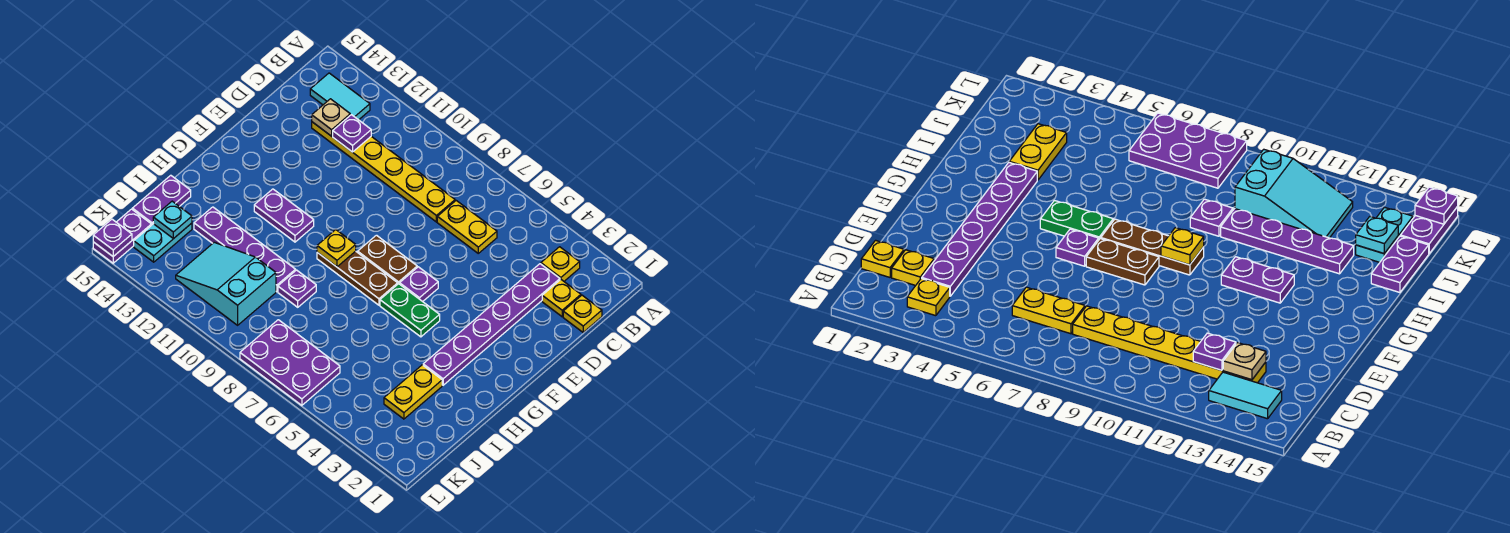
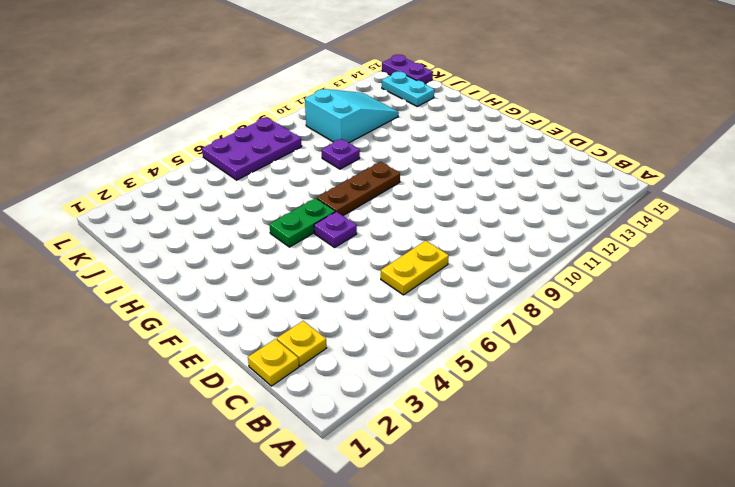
none -> yellow 1x1 plate [541,247,580,281]
none -> cyan 1x2 tile [310,73,370,120]
none -> purple 1x6 plate [423,264,560,385]

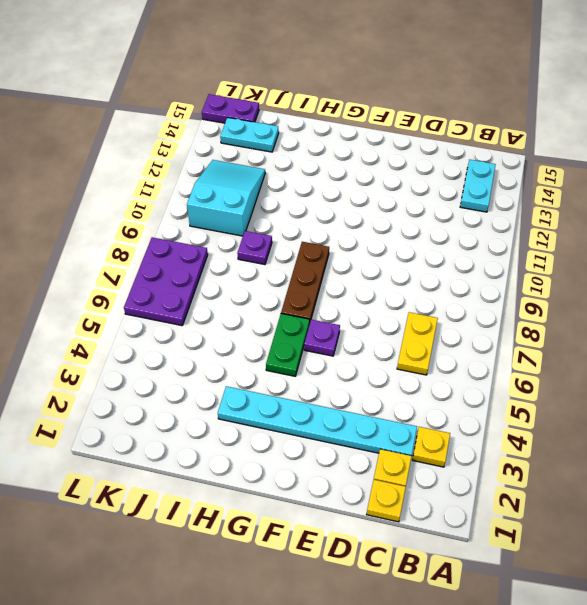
cyan 1x2 plate [460,160,496,212] -> cyan 1x2 tile [310,73,370,120]
cyan 1x6 plate [218,386,417,456] -> purple 1x6 plate [423,264,560,385]
none -> yellow 1x6 plate [312,122,455,222]
none -> brown 1x2 plate [358,235,417,284]
none -> purple 1x2 plate [254,189,314,242]

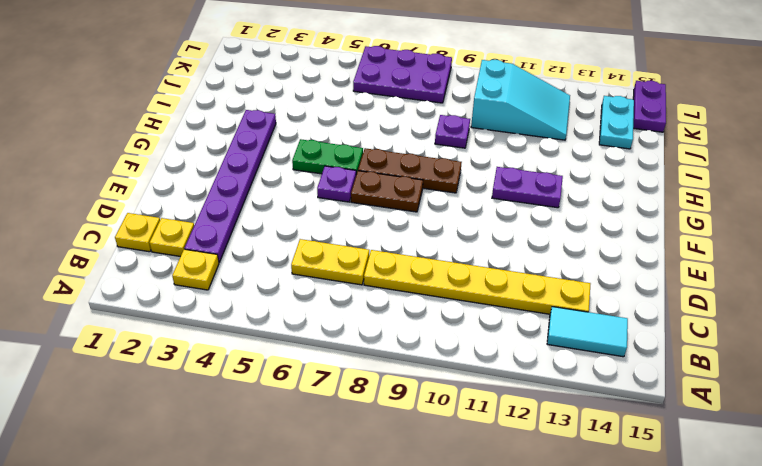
none -> yellow 1x2 plate [384,365,442,419]
none -> purple 1x4 plate [194,207,296,292]
none -> purple 1x2 plate [132,175,191,226]

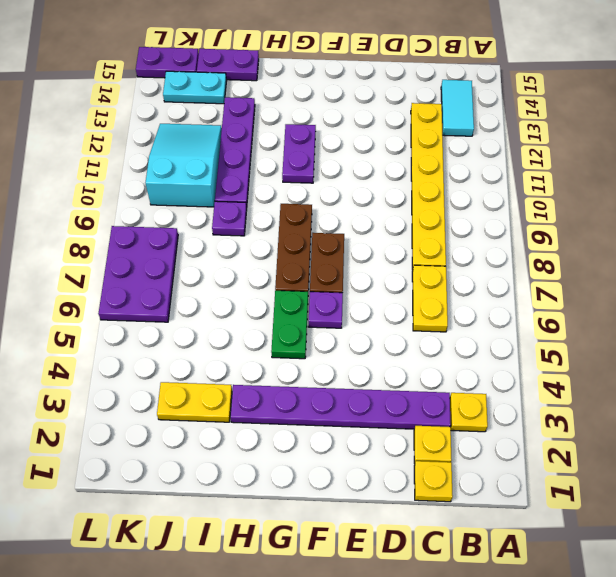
none -> purple 1x1 plate [333,115,371,152]
none -> tan 1x1 plate [312,99,350,136]
none -> yellow 1x1 plate [317,230,356,267]

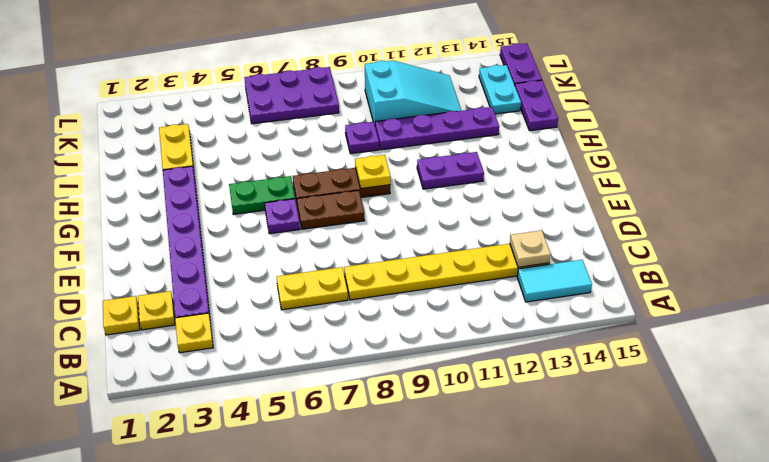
none -> purple 1x1 plate [333,115,371,152]
none -> cyan 1x1 plate [153,201,192,239]
none -> purple 1x1 plate [93,219,132,256]

